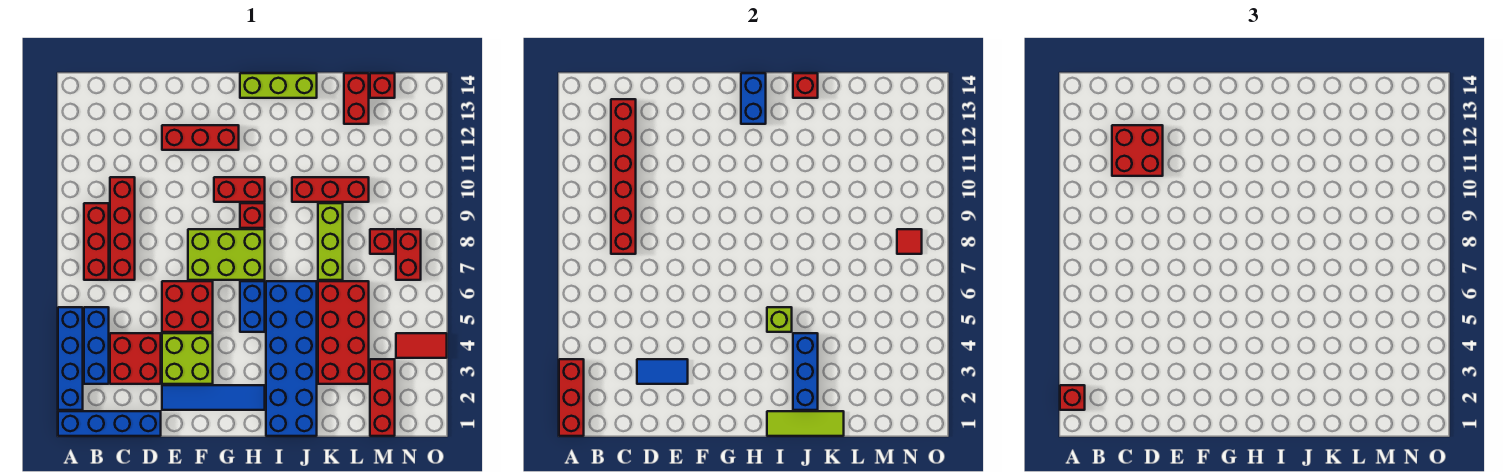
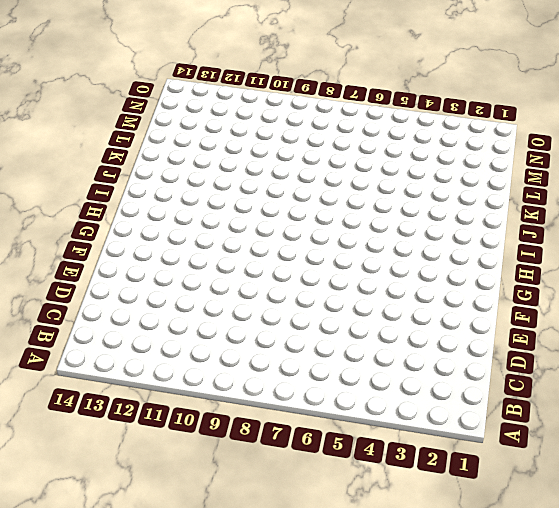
none -> blue 1x4 brick [58,411,161,436]
none -> blue 1x4 brick [58,307,83,410]
none -> blue 1x3 brick [84,307,109,384]
none -> red 1x3 brick [84,203,109,280]

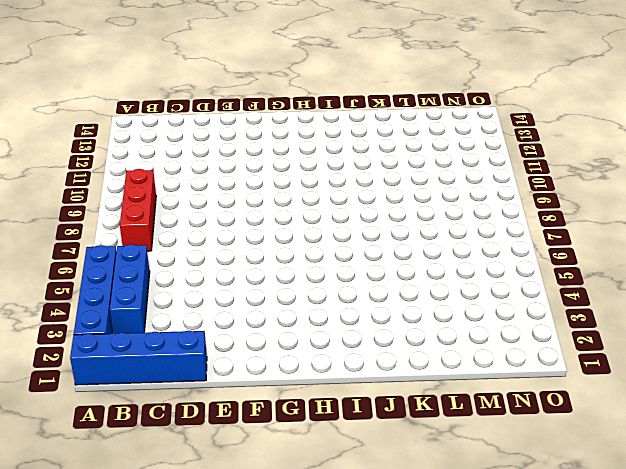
none -> red 2x2 brick [110,333,161,384]
none -> red 1x4 brick [110,177,135,280]
none -> blue 1x4 tile [162,385,265,410]
none -> lime 2x2 brick [162,333,213,384]

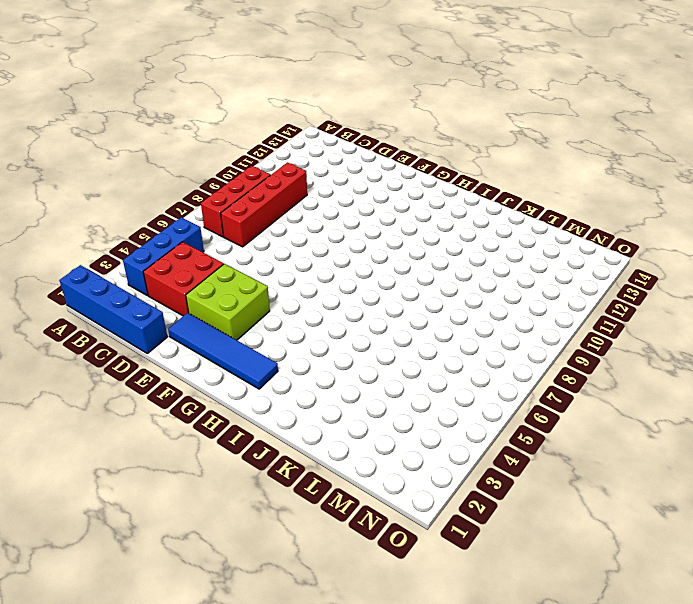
none -> blue 1x4 brick [58,307,83,410]
none -> red 2x2 brick [162,281,213,332]
none -> red 1x3 brick [162,125,239,150]
none -> lime 2x3 brick [188,229,265,280]

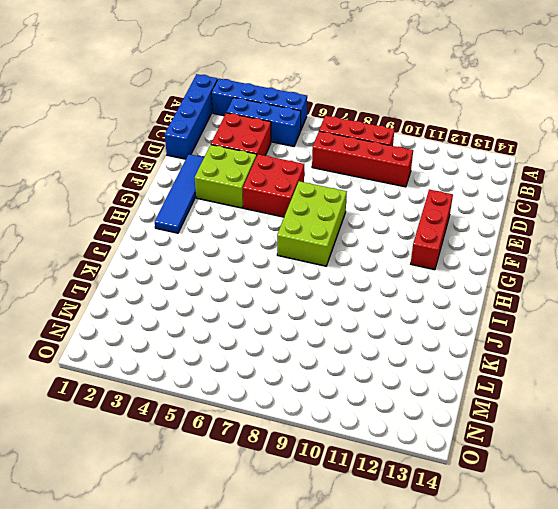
none -> red 1x2 brick [214,177,265,202]
none -> blue 1x2 brick [240,281,265,332]
none -> red 1x1 brick [240,203,265,228]
none -> lime 1x3 brick [240,73,317,98]

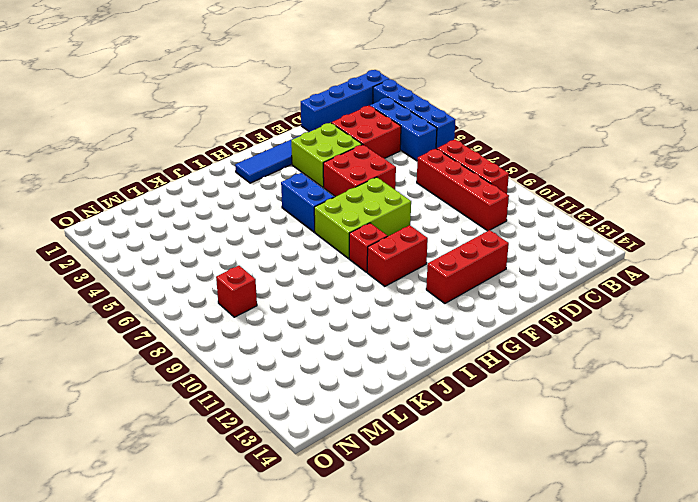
none -> lime 1x3 brick [240,73,317,98]
none -> blue 2x6 brick [266,281,317,436]
none -> red 1x3 brick [292,177,369,202]
none -> red 2x4 brick [318,281,369,384]

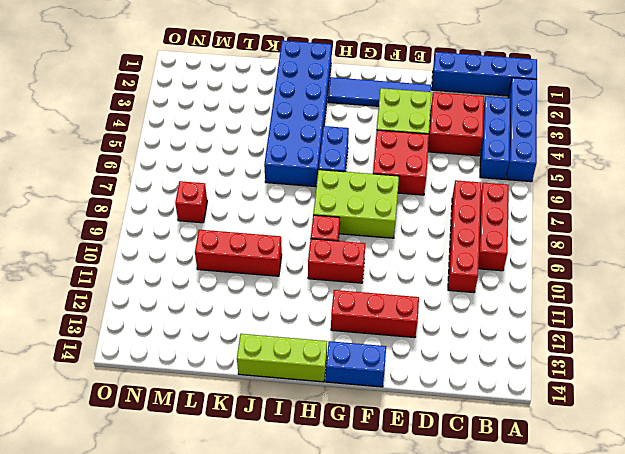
blue 1x2 brick [326,341,386,387] -> blue 1x2 brick turned to [741,73,766,124]
none -> red 2x4 brick [318,281,369,384]
none -> lime 1x3 brick [318,203,343,280]
none -> red 1x2 brick [344,73,369,124]
none -> red 1x3 brick [370,359,395,436]

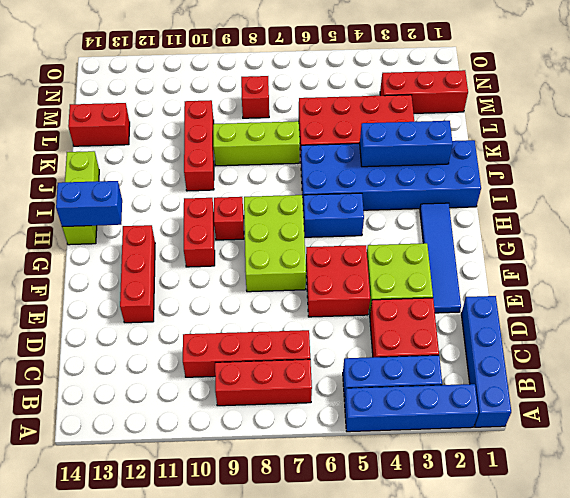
none -> red 1x1 brick [370,73,395,98]
none -> red 1x2 tile [396,333,447,358]
none -> red 1x2 brick [396,229,421,280]
none -> red 1x3 brick [559,359,584,436]

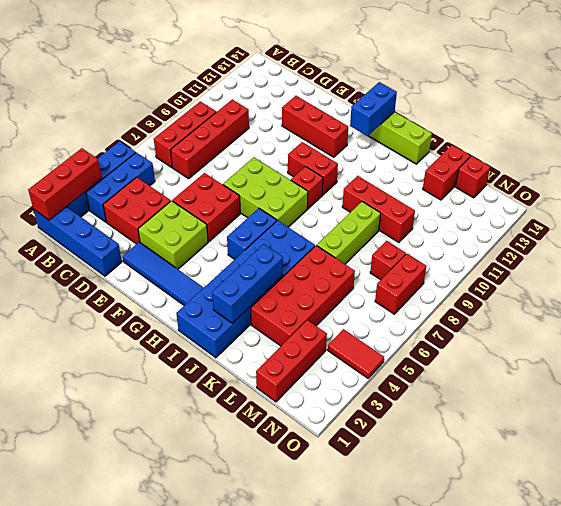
none -> red 1x6 brick [611,99,636,254]
none -> blue 1x2 tile [637,359,688,384]
none -> lime 1x3 tile [767,411,844,436]
none -> lime 1x1 brick [767,307,792,332]

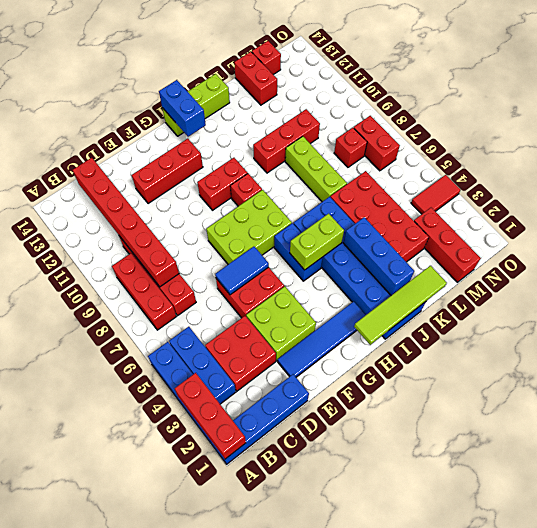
blue 1x2 tile [215,247,269,295] -> blue 1x2 tile moved to [637,359,688,384]
lime 1x4 tile [354,266,447,345] -> lime 1x3 tile [767,411,844,436]
lime 1x2 brick [290,214,344,270] -> lime 1x1 brick [767,307,792,332]
none -> red 1x1 brick [793,73,818,98]
none -> red 1x1 tile [897,229,922,254]
none -> red 1x1 brick [1060,385,1085,410]
none -> red 2x2 brick [1112,125,1163,176]

